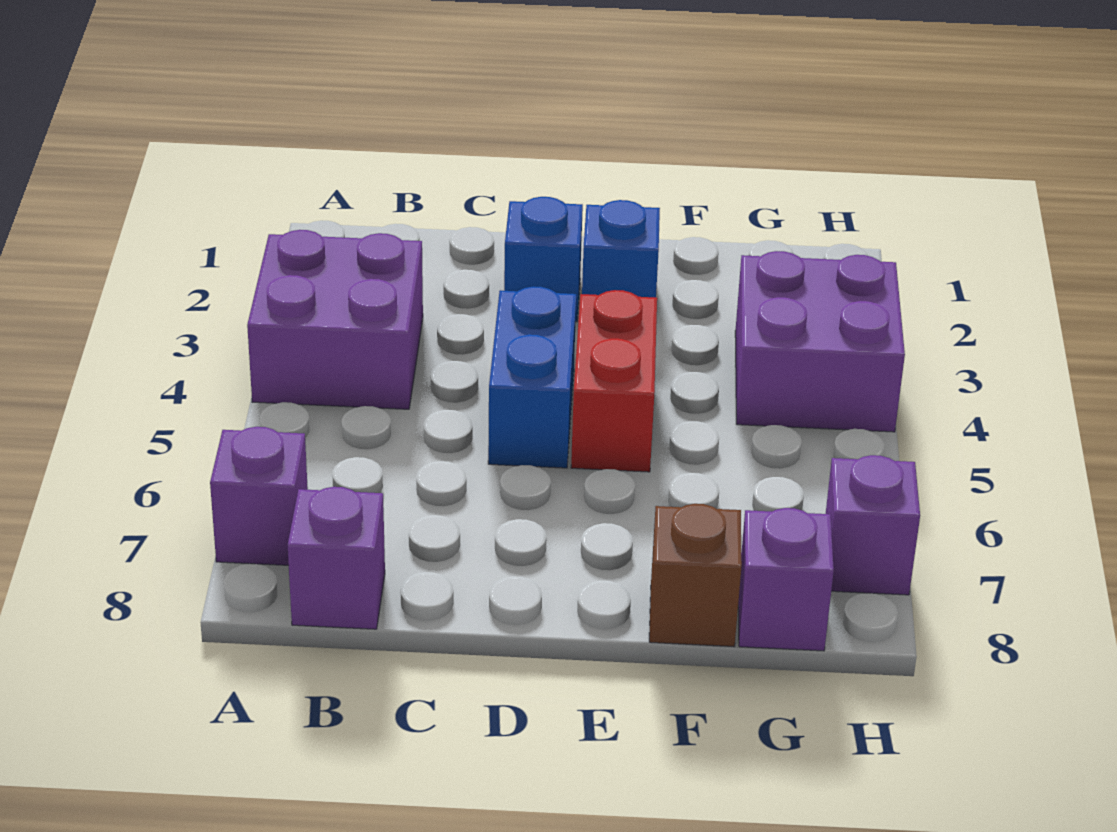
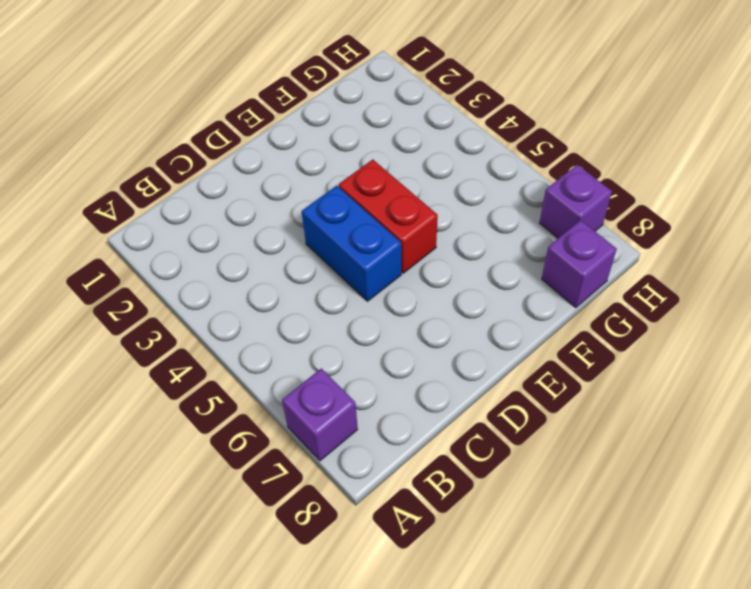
none -> purple 2x2 brick [247,230,423,409]
none -> purple 1x1 brick [288,487,385,629]

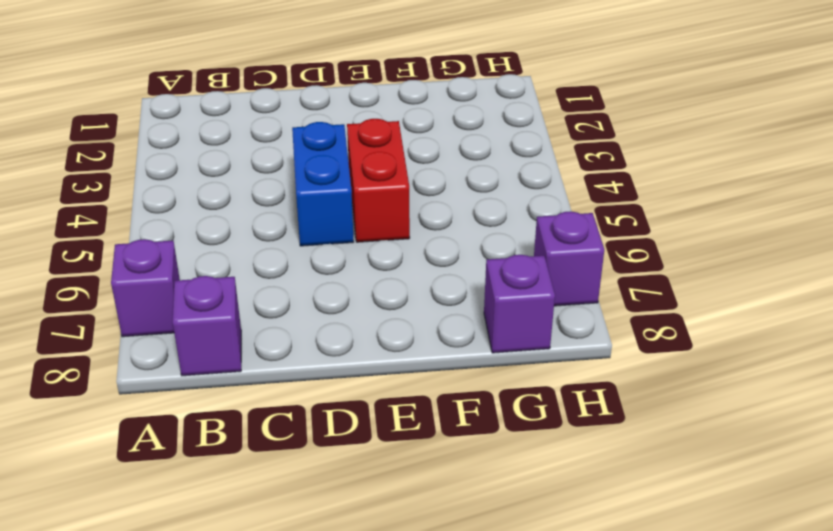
none -> purple 2x2 brick [247,230,423,409]
none -> blue 1x1 brick [504,197,583,322]

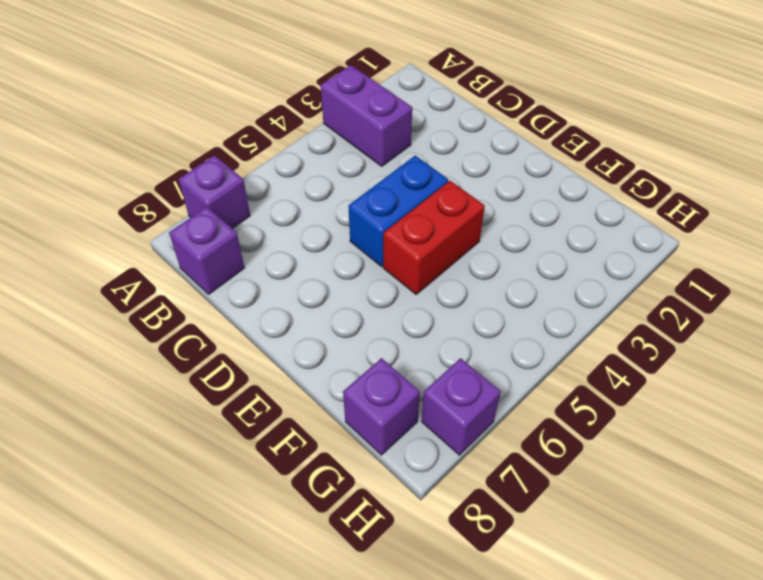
purple 1x2 brick [321,65,412,166] -> purple 2x2 brick [247,230,423,409]
none -> blue 1x1 brick [504,197,583,322]
none -> blue 1x1 brick [582,200,660,298]

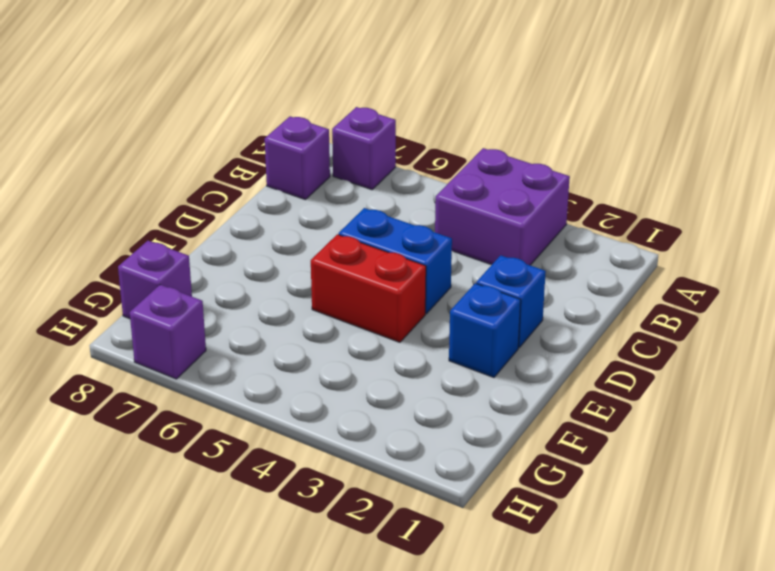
none -> brown 1x1 brick [649,504,742,646]
none -> purple 2x2 brick [735,251,905,432]

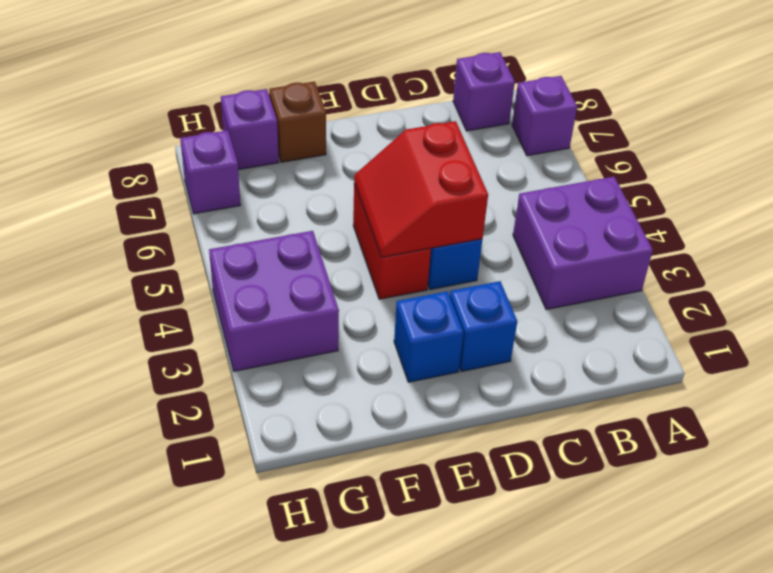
red 2x2 slope [354,121,488,258] -> none

